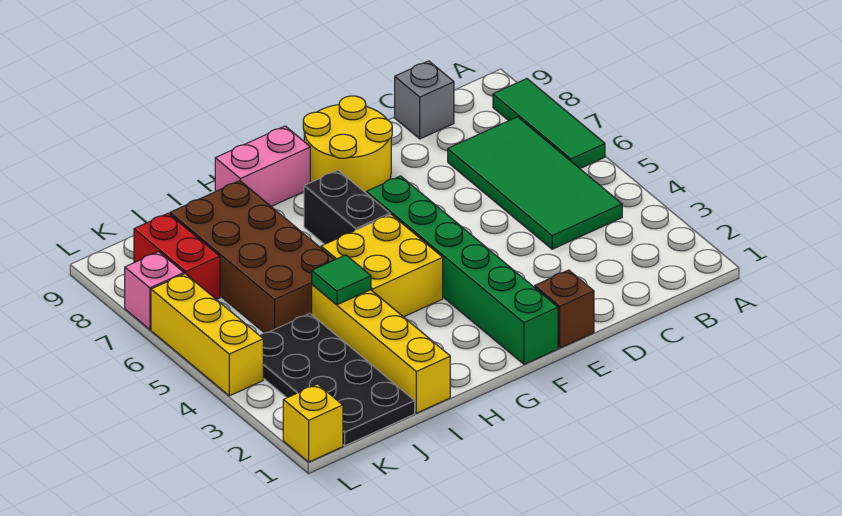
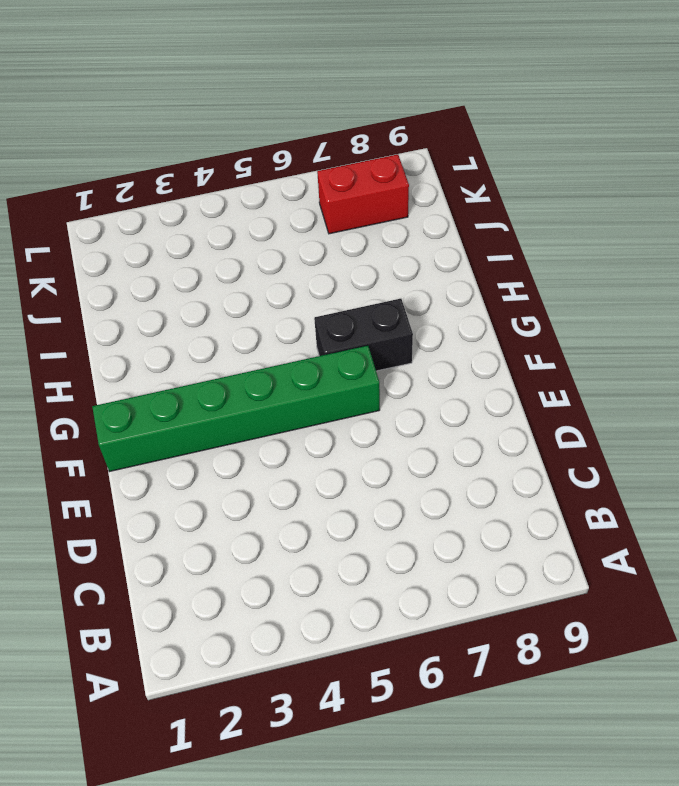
none -> green 1x3 tile [493,79,605,168]
none -> green 2x4 tile [448,117,622,249]
none -> grey 1x1 brick [395,61,454,139]

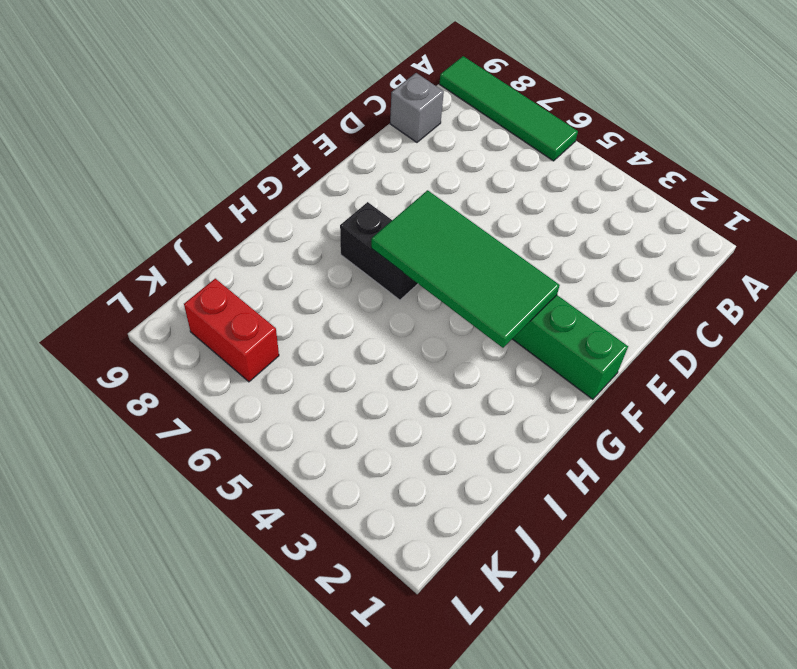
green 1x4 tile [439,56,578,161] -> green 1x3 tile [493,79,605,168]
green 2x4 tile [371,190,560,348] -> green 2x4 tile moved to [448,117,622,249]
none -> brown 1x1 brick [535,270,594,348]
none -> yellow 2x2 round brick [303,96,392,193]
none -> yellow 2x2 brick [321,215,443,317]

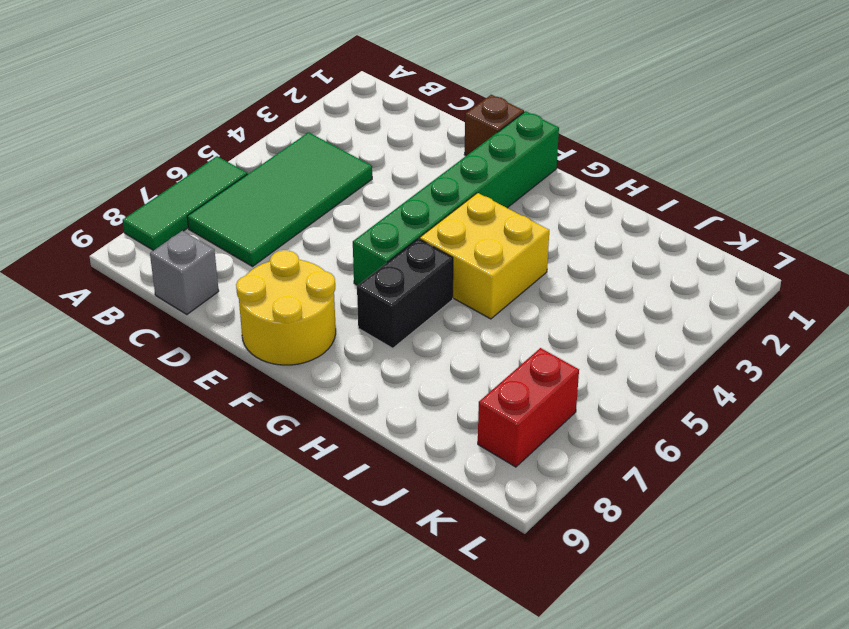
none -> pink 1x2 brick [215,126,310,206]
none -> yellow 1x4 brick [312,285,450,413]
none -> brown 2x4 brick [170,181,335,333]

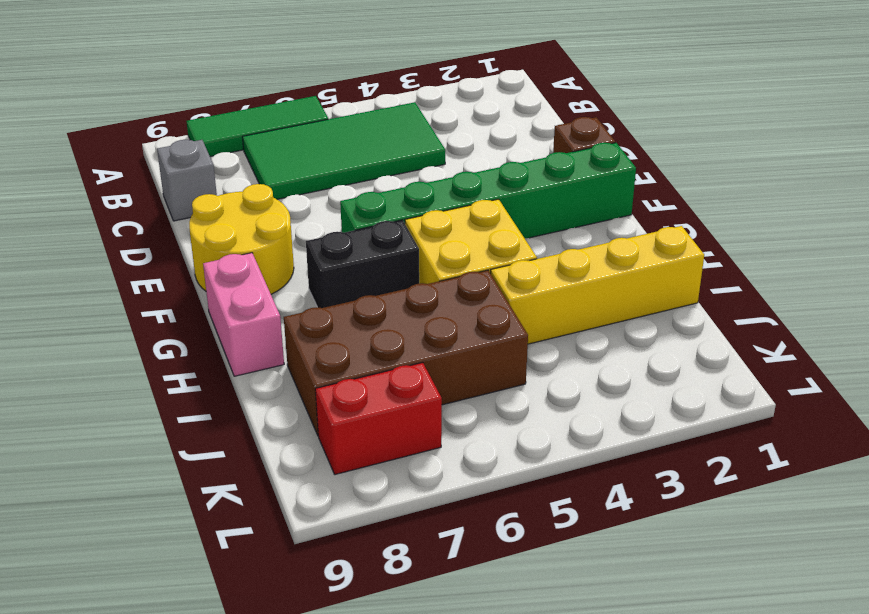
none -> black 2x4 plate [259,314,415,446]
none -> yellow 1x1 brick [283,384,343,462]
none -> yellow 1x3 brick [151,274,263,396]

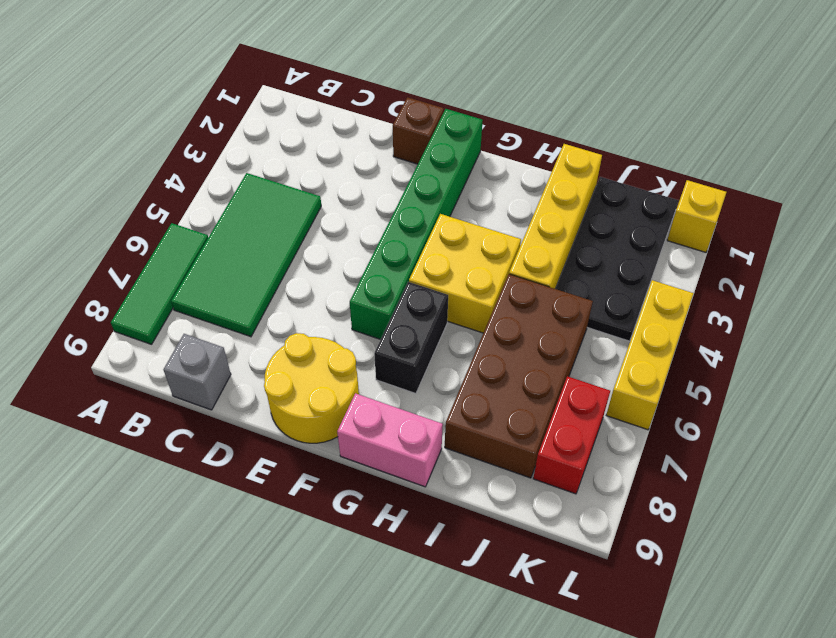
none -> pink 1x1 brick [125,252,184,330]
none -> green 1x1 tile [312,255,371,305]

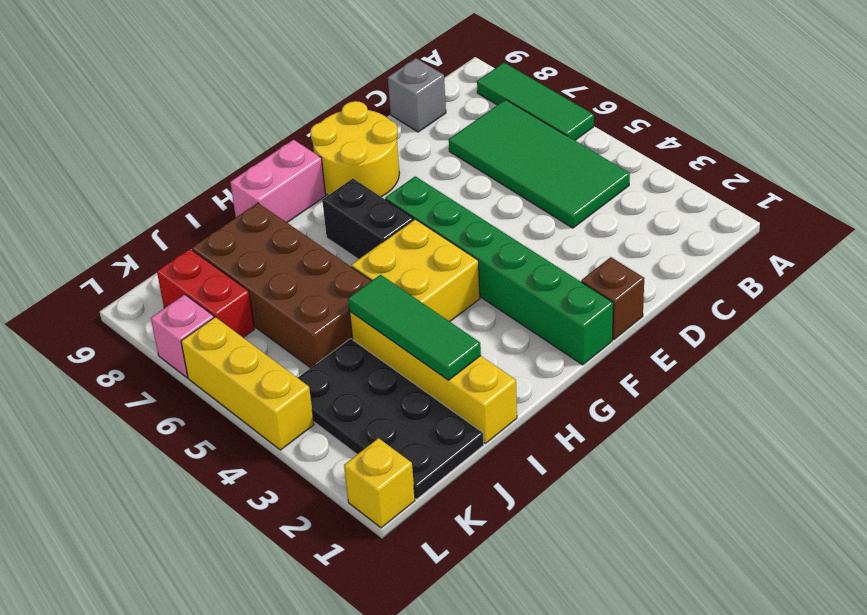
green 1x3 tile [348,275,481,380] -> green 1x1 tile [312,255,371,305]

